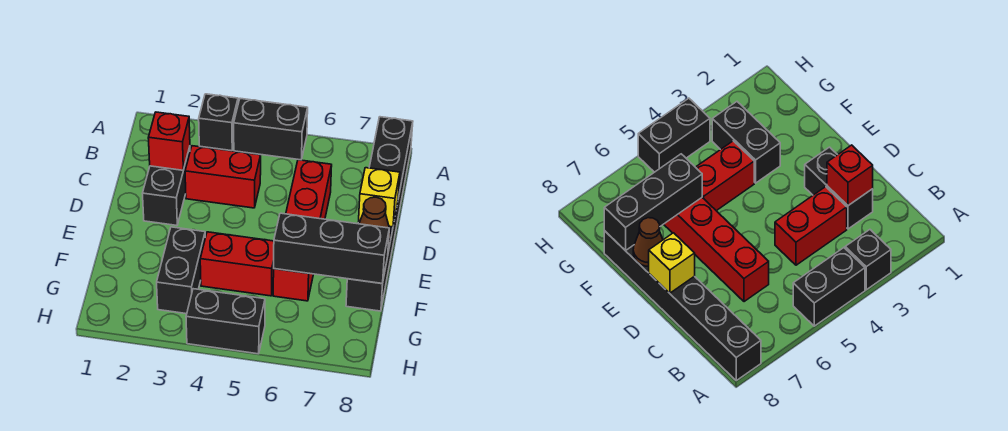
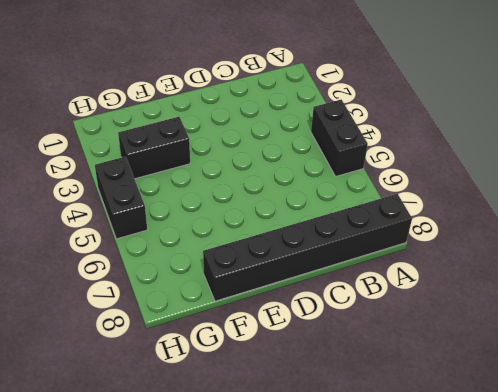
none -> black 1x1 brick [199,94,238,151]
none -> black 1x2 brick [142,147,190,225]
none -> red 1x2 brick [185,146,261,208]

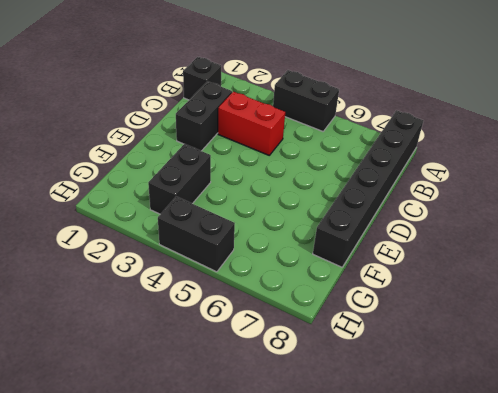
black 1x1 brick [183,57,221,100] -> black 1x1 brick moved to [199,94,238,151]
none -> red 1x4 brick [273,160,332,301]
none -> red 1x2 brick [200,232,274,296]
none -> red 1x1 brick [148,112,190,170]

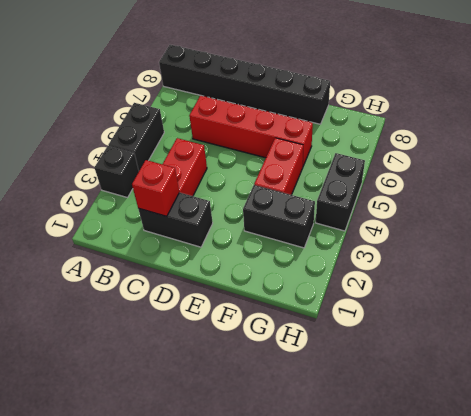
none -> yellow 1x1 brick [359,168,400,227]
none -> brown 1x1 cone [359,197,391,246]
none -> black 1x3 brick [274,213,389,284]

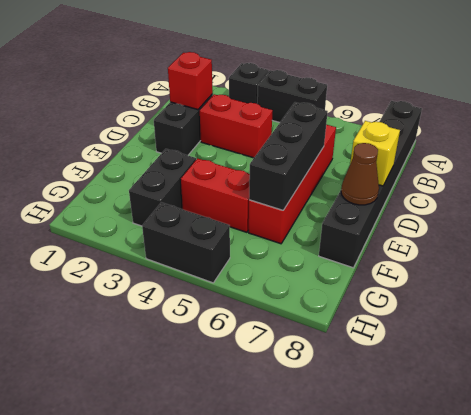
black 1x3 brick [249,102,328,210] -> black 1x3 brick turned to [274,213,389,284]

